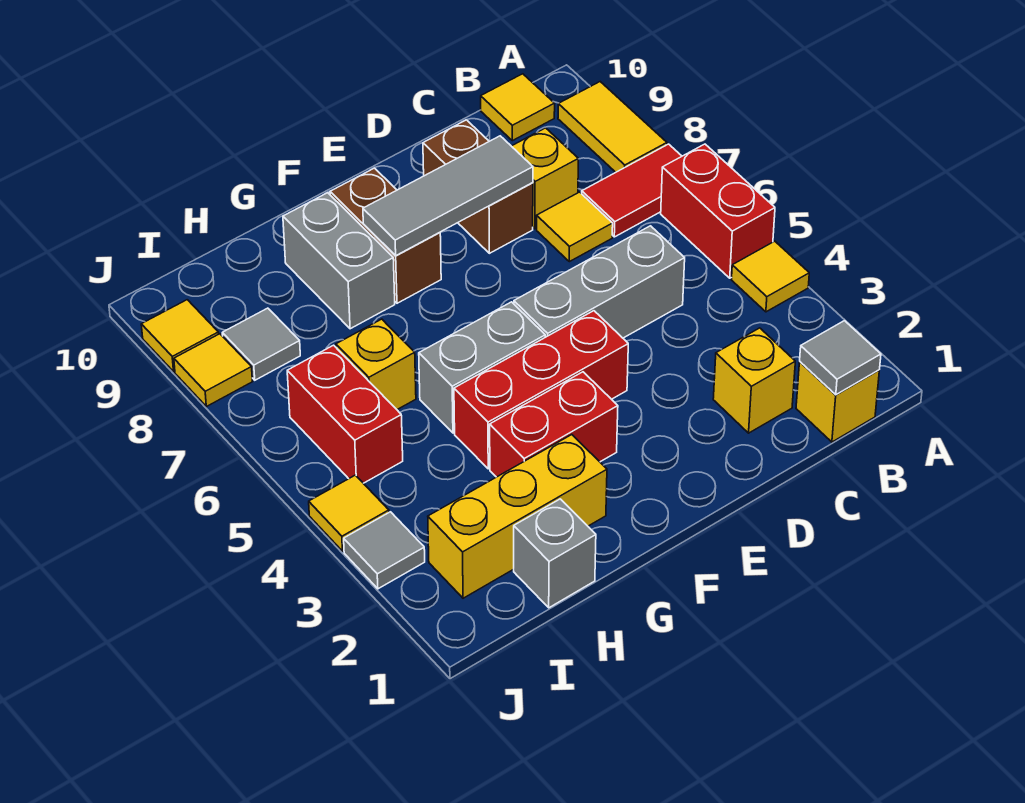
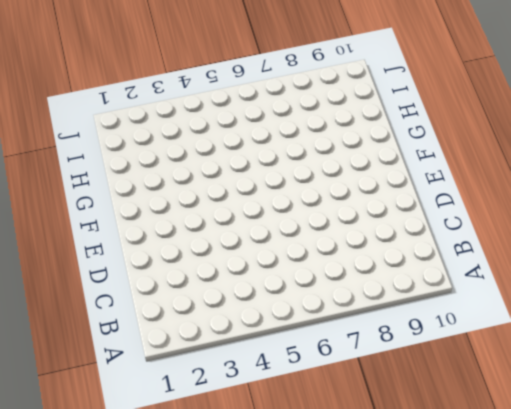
none -> yellow 1x1 tile [732,241,809,312]
none -> red 1x2 brick [661,144,775,278]
none -> red 1x2 tile [582,144,682,237]

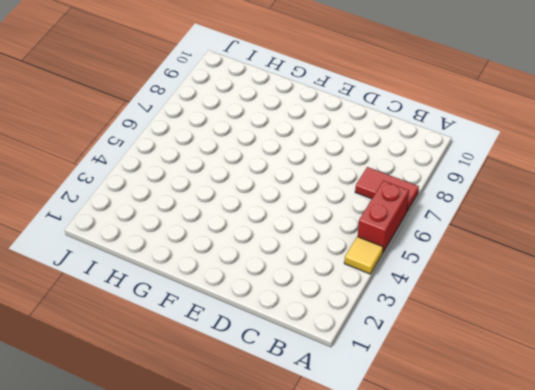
none -> yellow 1x2 tile [558,82,667,172]
none -> yellow 1x1 brick [796,362,879,442]
none -> yellow 1x1 tile [481,74,555,141]

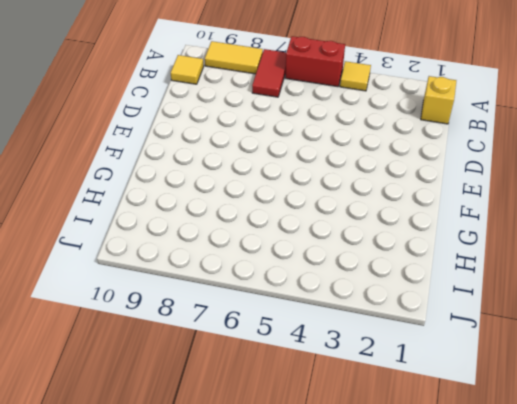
none -> yellow 1x1 brick [713,328,795,433]
none -> grey 1x3 brick [514,226,685,338]
none -> yellow 1x1 tile [537,192,613,262]

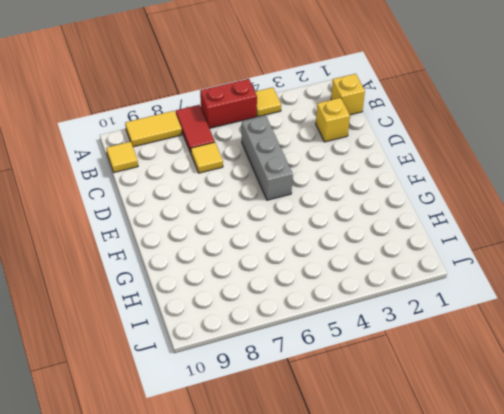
none -> yellow 1x1 brick [512,128,578,229]
none -> brown 1x2 brick [423,120,533,253]
none -> red 1x3 brick [454,311,628,469]

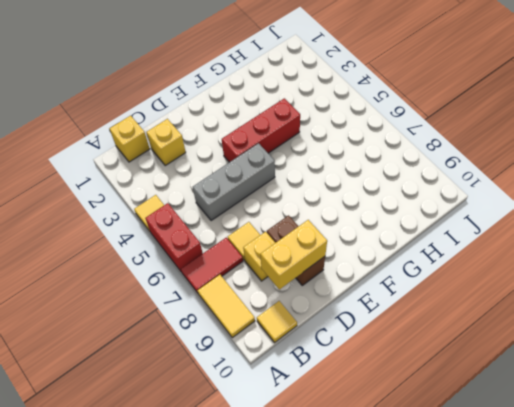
yellow 1x2 brick [260,220,327,289] -> none
none -> red 1x2 brick [490,372,618,477]
none -> grey 1x2 brick [419,302,545,433]
none -> brown 1x2 brick [330,168,441,303]

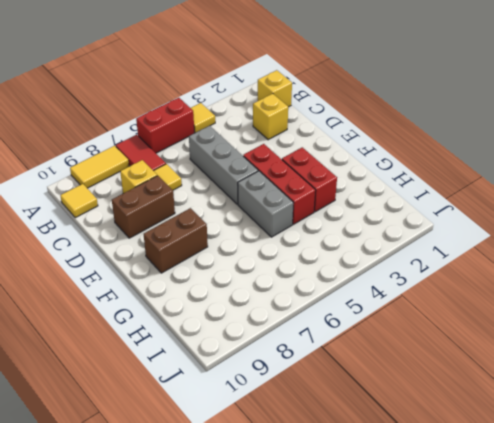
none -> yellow 1x3 brick [428,435,607,598]
none -> grey 1x2 brick [283,193,395,329]
none -> grey 1x1 brick [514,499,596,608]

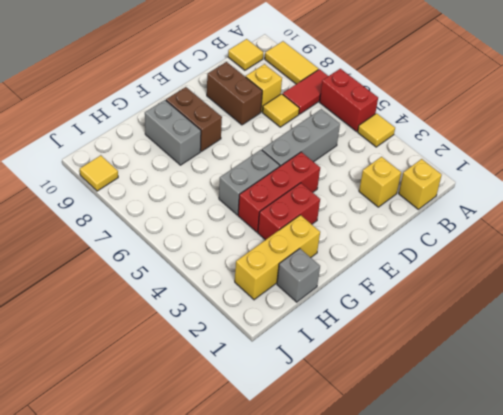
none -> yellow 1x1 brick [336,319,416,409]
none -> red 1x2 brick [287,345,403,483]
none -> grey 1x1 tile [222,308,300,380]

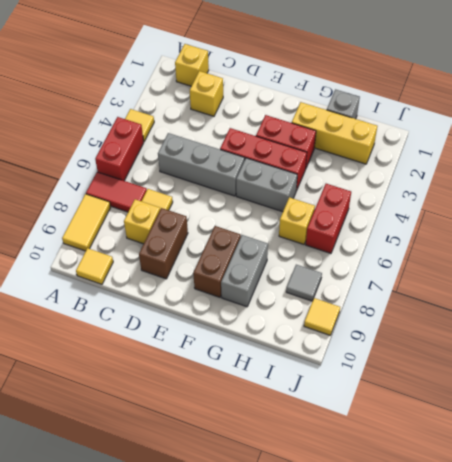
none -> grey 1x1 tile [344,512,425,589]
none -> yellow 1x1 tile [309,475,389,551]
none -> yellow 1x1 tile [174,334,252,407]

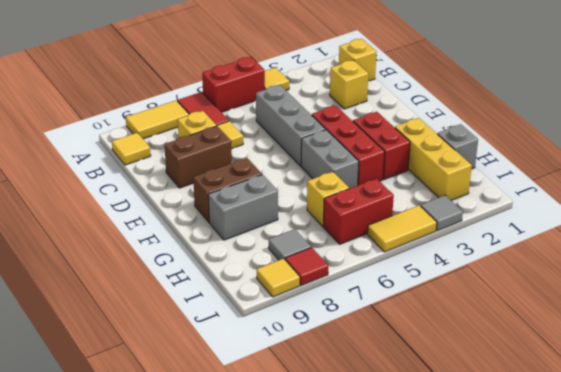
yellow 1x2 tile [367,205,437,252] -> yellow 1x1 tile [309,475,389,551]
red 1x1 tile [285,247,328,285] -> yellow 1x1 tile [174,334,252,407]
none -> grey 1x1 tile [800,321,881,395]
none -> grey 1x3 tile [363,136,533,255]

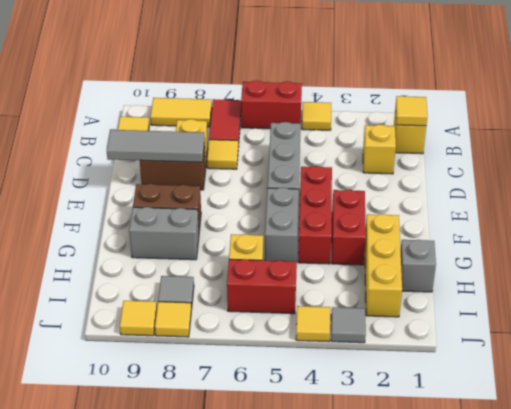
yellow 1x1 tile [396,96,428,126] -> grey 1x1 tile [800,321,881,395]
grey 1x3 tile [107,130,205,162] -> grey 1x3 tile turned to [363,136,533,255]

